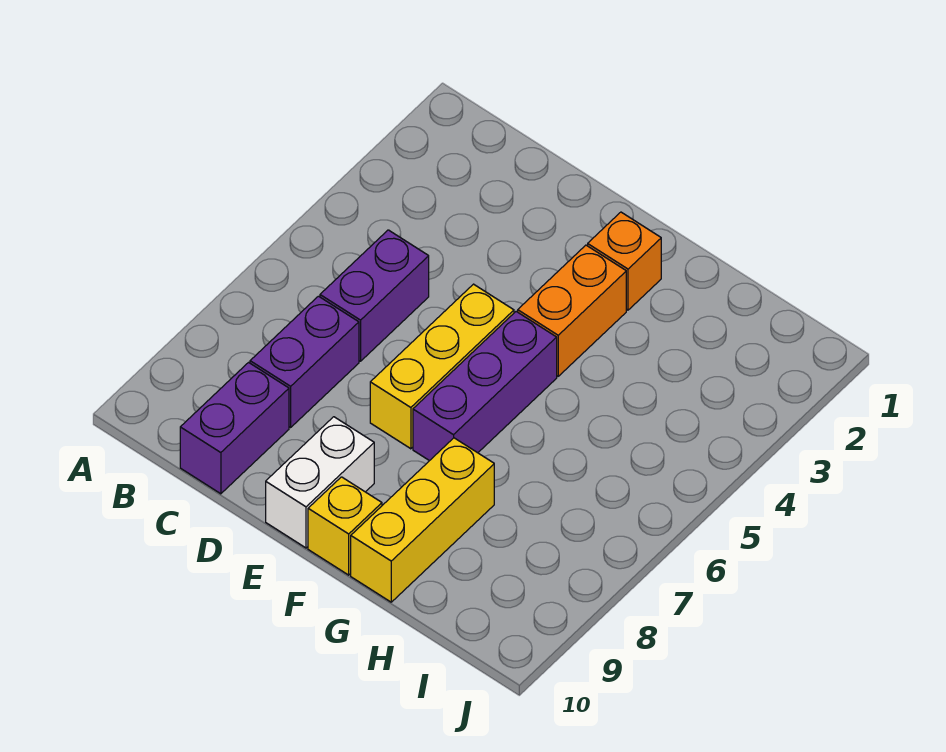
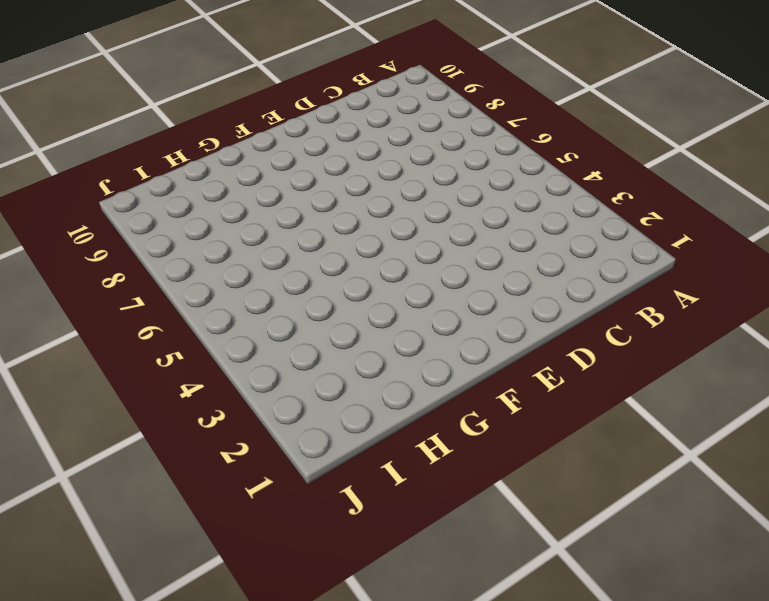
none -> purple 1x2 brick [320,230,429,361]
none -> purple 1x2 brick [250,296,359,427]

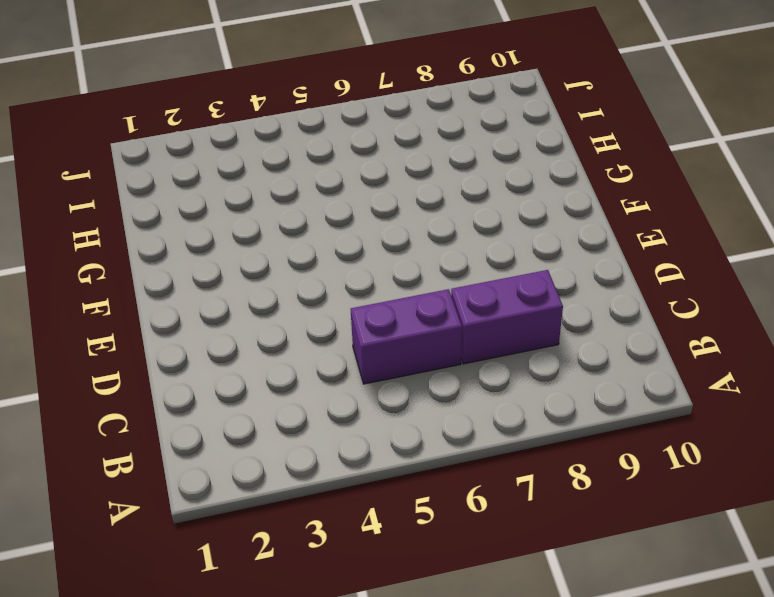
none -> purple 1x2 brick [180,363,289,494]
none -> yellow 1x3 brick [370,284,514,449]

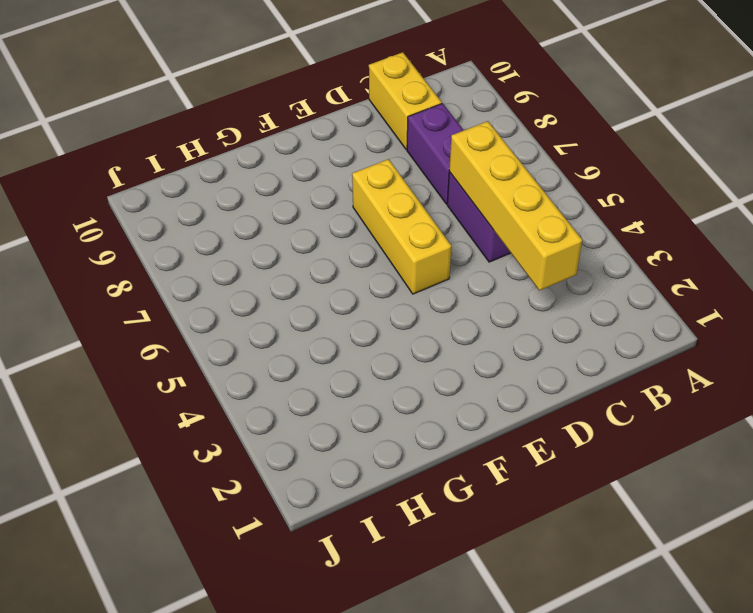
yellow 1x4 brick [449,121,582,291] -> none
yellow 1x2 brick [369,52,442,150] -> purple 1x2 brick [180,363,289,494]
none -> white 1x2 brick [266,417,374,548]
none -> orange 1x1 brick [588,212,661,310]

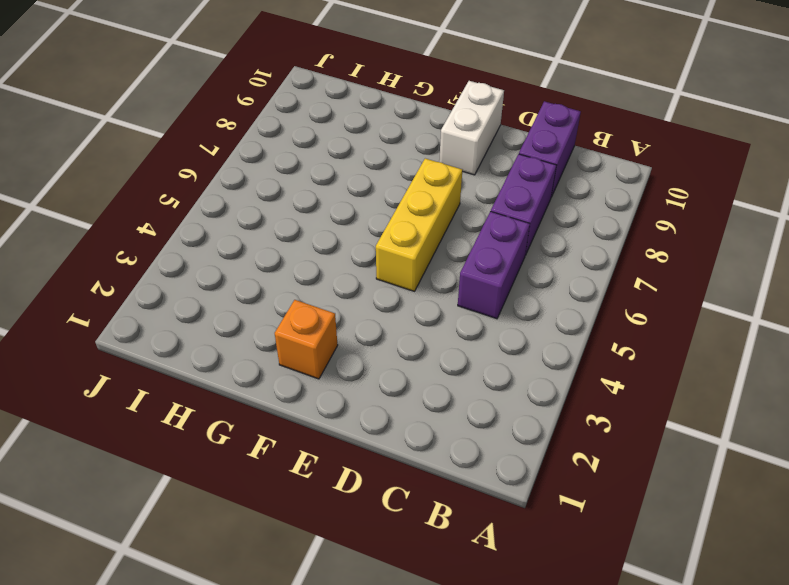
none -> orange 1x2 brick [518,245,626,376]
none -> purple 1x3 brick [413,312,557,461]

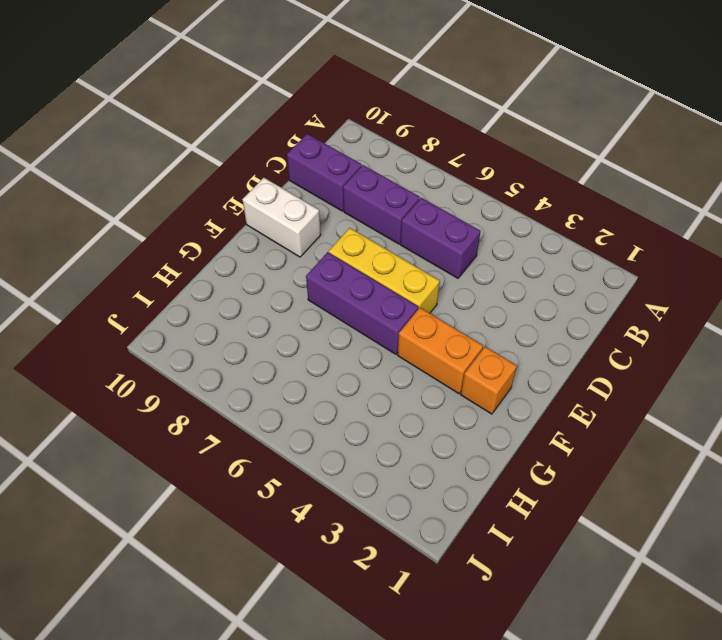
none -> yellow 1x1 brick [308,477,382,575]
none -> yellow 1x3 brick [351,438,494,602]

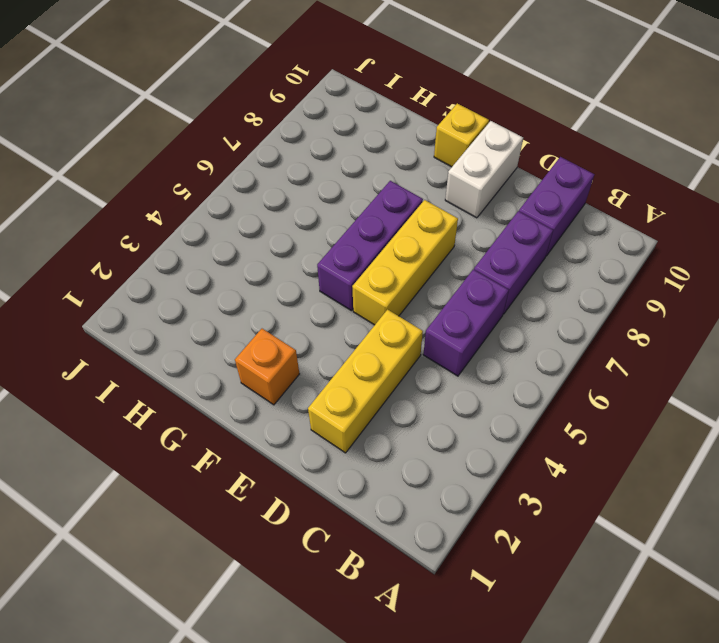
yellow 1x3 brick [308,310,423,453] -> yellow 1x3 brick moved to [351,438,494,602]
none -> orange 1x2 brick [518,245,626,376]

